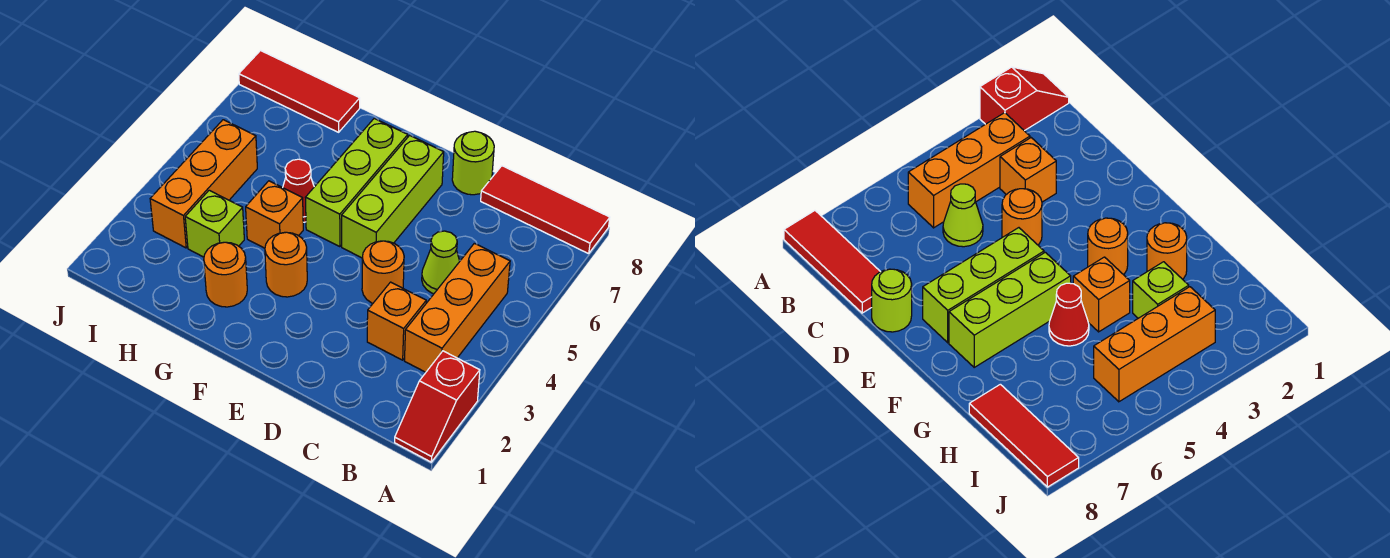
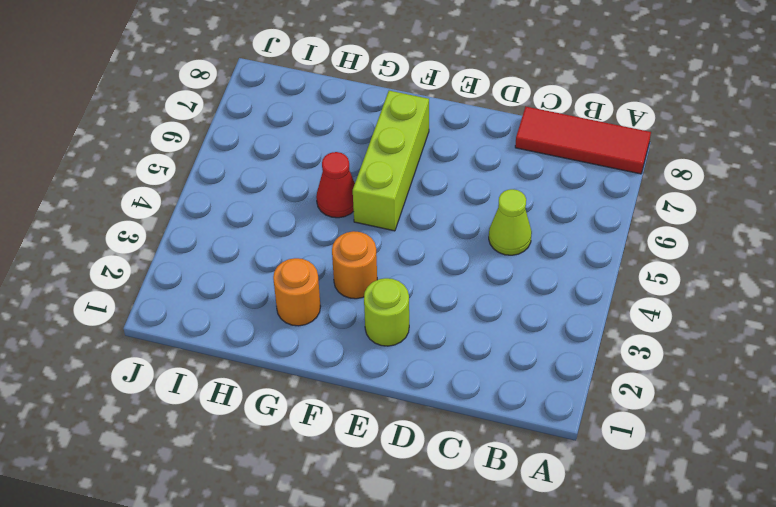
lime 1x1 round brick [364,278,409,346] -> lime 1x1 round brick moved to [452,131,494,195]
none -> red 1x2 slope [395,351,480,462]
none -> orange 1x3 brick [405,243,510,372]
none -> orange 1x1 brick [367,282,426,360]

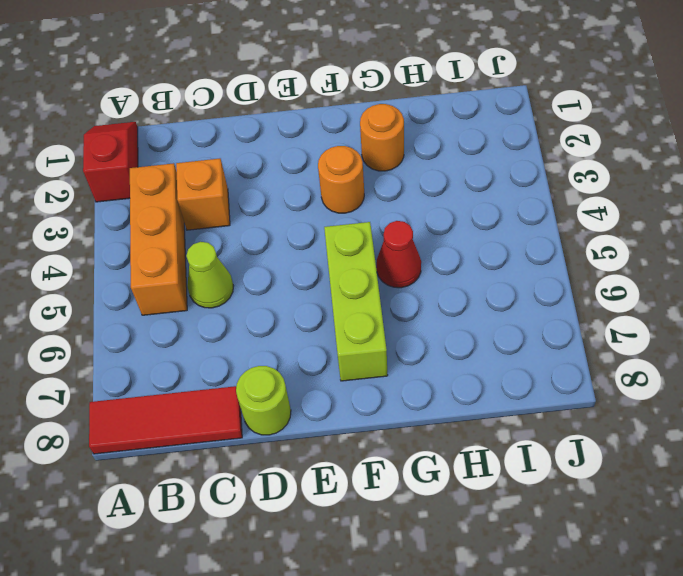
none -> orange 1x1 round brick [362,241,404,303]
none -> lime 1x3 brick [342,135,444,258]
none -> orange 1x1 brick [246,181,303,248]

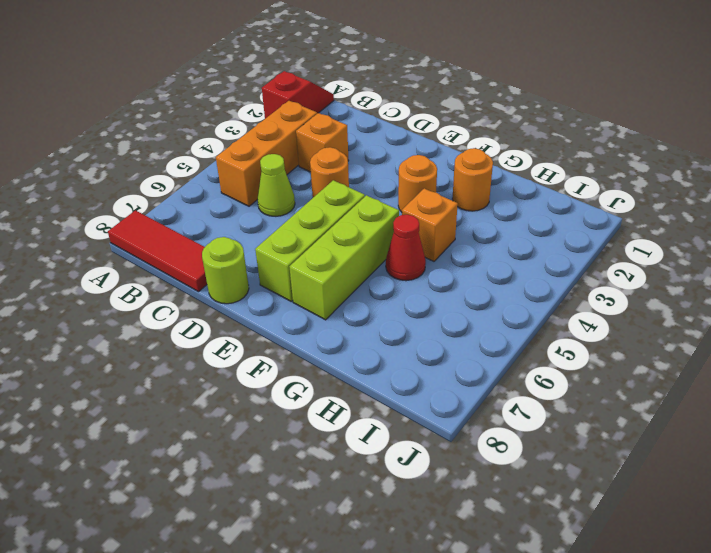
none -> lime 1x1 brick [185,190,244,257]
none -> red 1x3 tile [239,51,360,132]
none -> orange 1x3 brick [150,120,257,248]

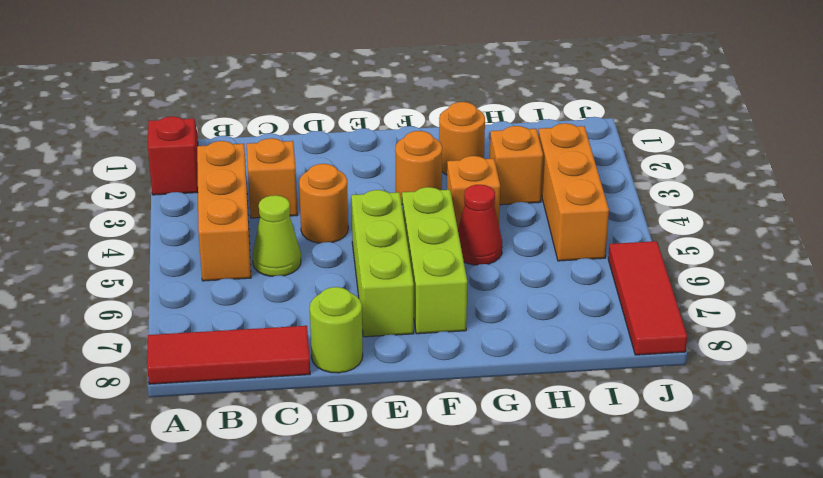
orange 1x1 brick [490,126,543,205] -> lime 1x1 brick [185,190,244,257]
red 1x3 tile [608,241,687,355] -> red 1x3 tile turned to [239,51,360,132]

